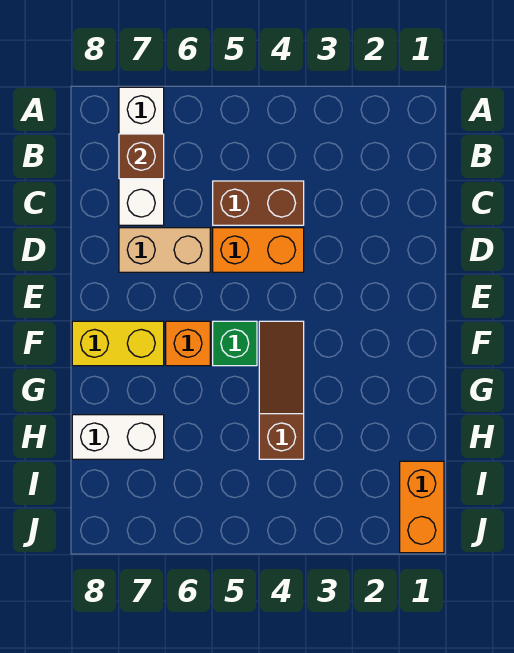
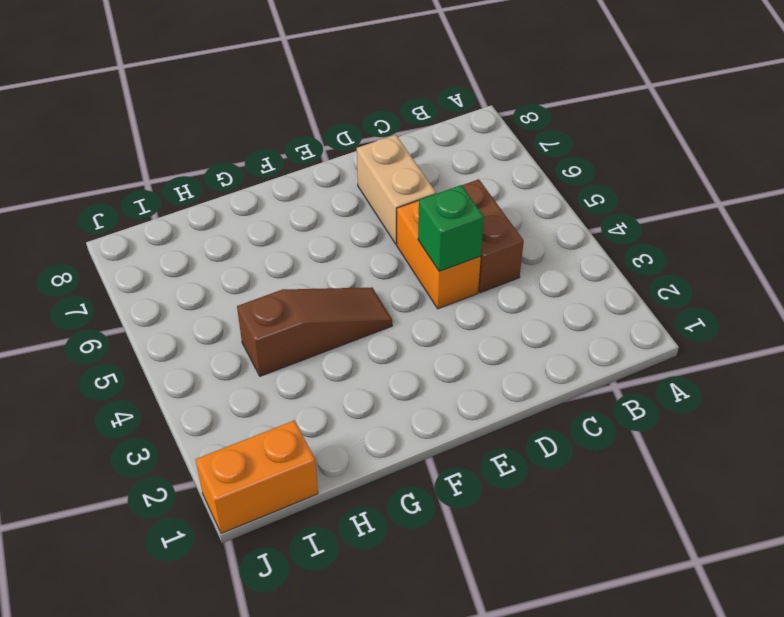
green 1x1 brick [418,185,484,271] -> green 1x1 brick moved to [213,321,257,366]
none -> white 1x3 brick [119,87,164,225]
none -> orange 1x1 brick [166,321,210,366]

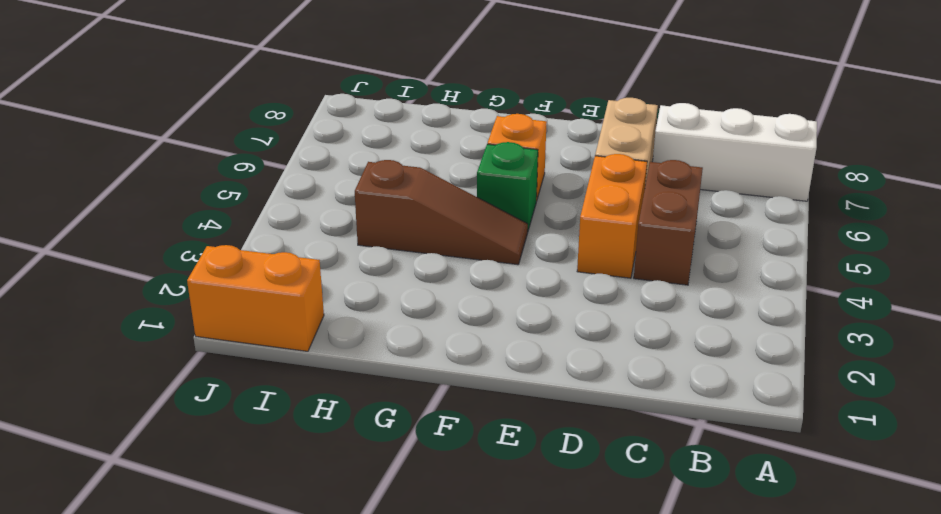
none -> yellow 1x2 brick [72,321,164,366]
none -> white 1x2 brick [72,415,164,459]

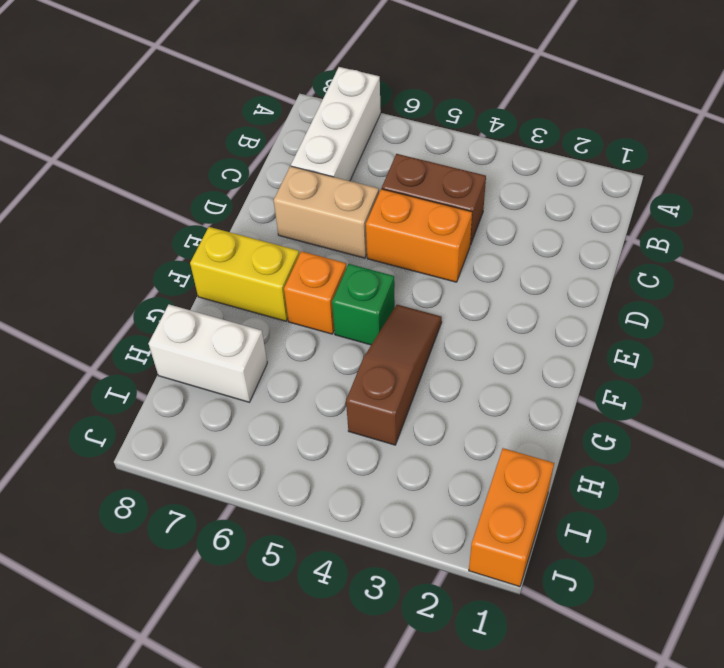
none -> brown 1x1 brick [119,134,164,179]

